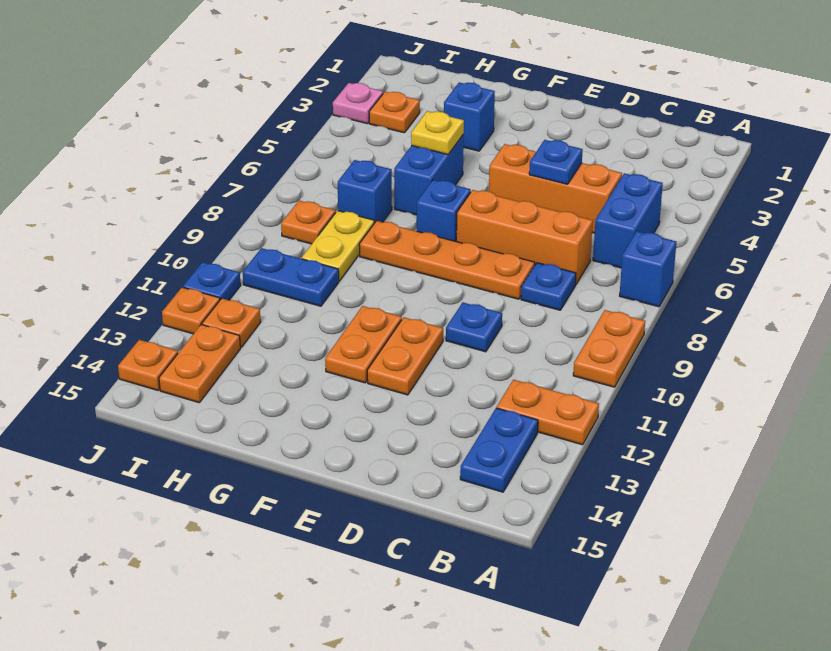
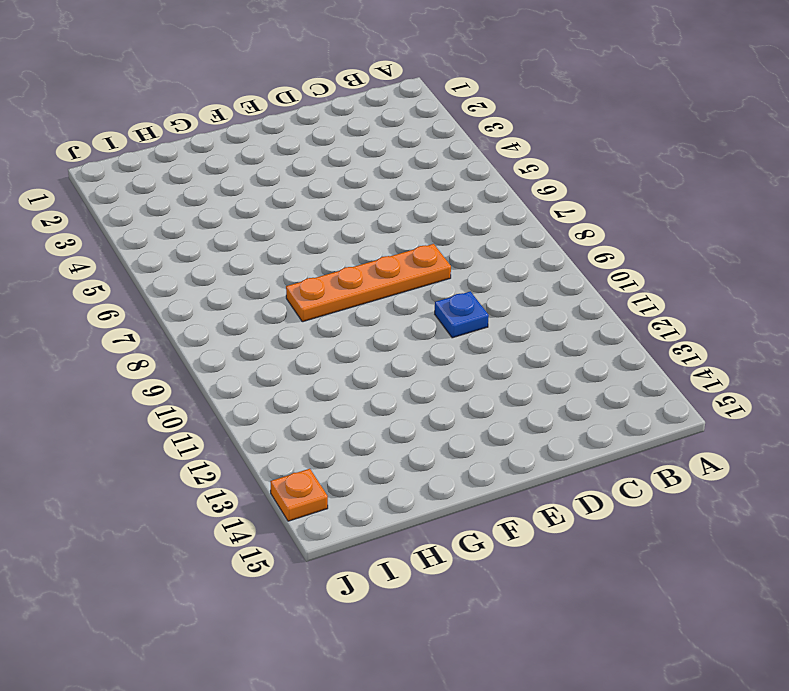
none -> blue 1x1 brick [620,231,676,307]
none -> orange 1x2 plate [573,310,645,387]
none -> orange 1x2 plate [497,380,599,445]

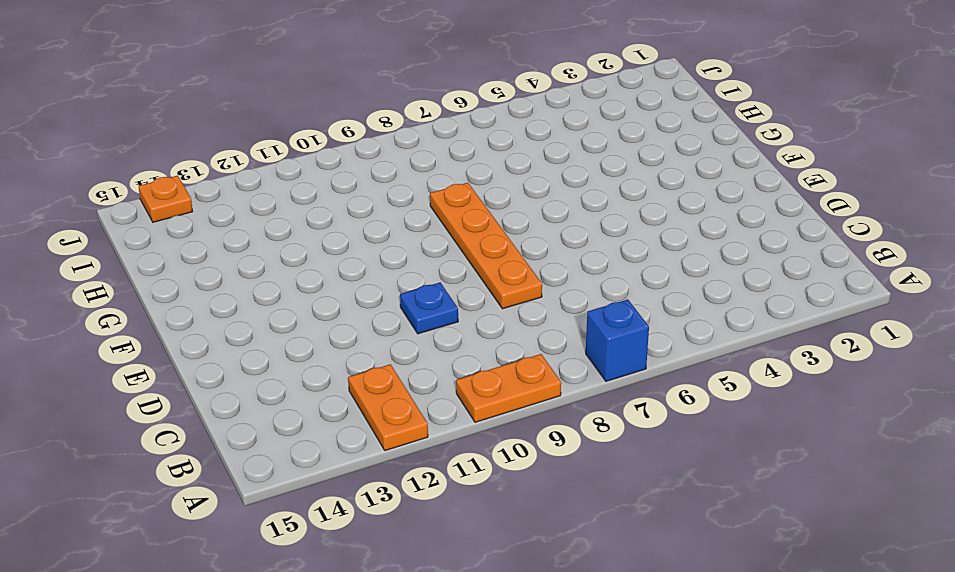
none -> blue 1x2 brick [593,173,663,268]
none -> blue 1x2 plate [460,408,538,492]
none -> orange 1x3 brick [489,144,622,233]

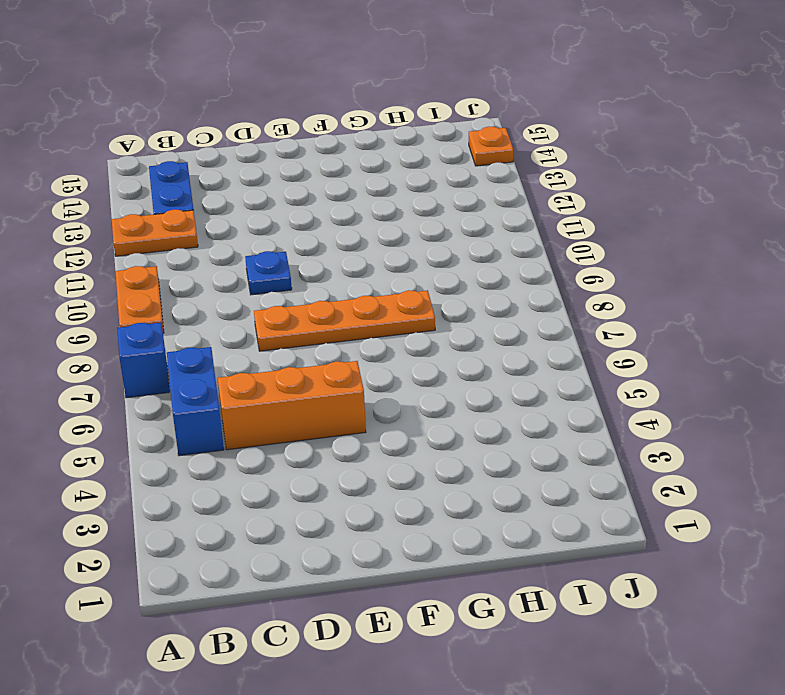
none -> orange 1x3 brick [456,190,593,285]
none -> blue 1x1 plate [521,263,576,310]
none -> orange 1x2 plate [367,317,443,395]

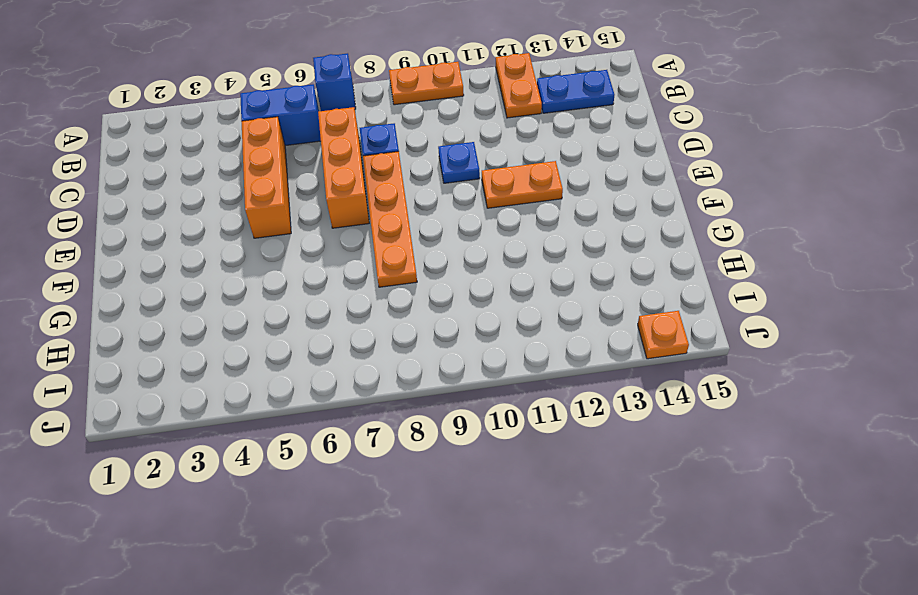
none -> blue 1x1 brick [417,180,471,241]
none -> orange 1x2 plate [325,306,402,383]
none -> blue 1x1 brick [444,83,495,151]

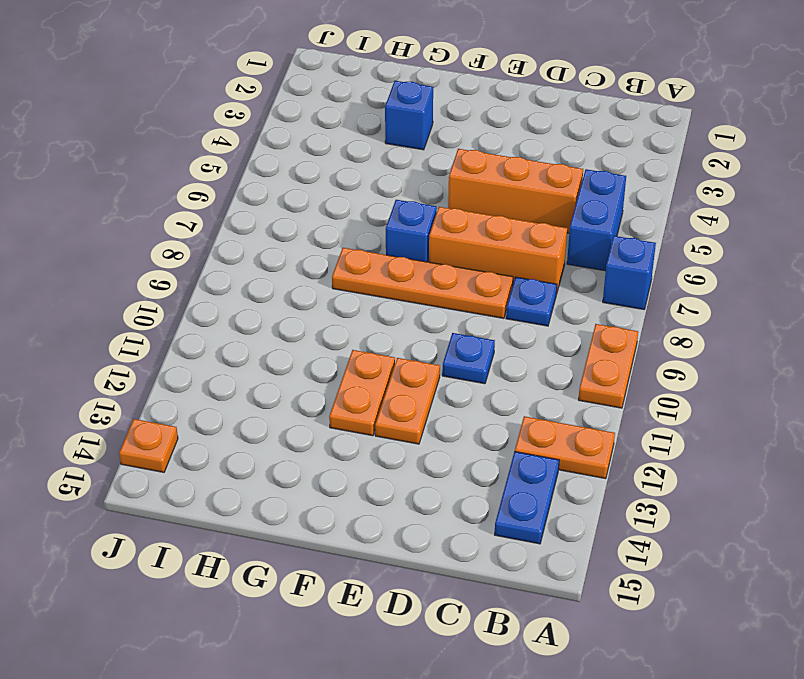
none -> blue 1x2 brick [394,134,464,215]
none -> blue 1x1 brick [338,160,392,223]
none -> yellow 1x2 plate [302,211,374,281]

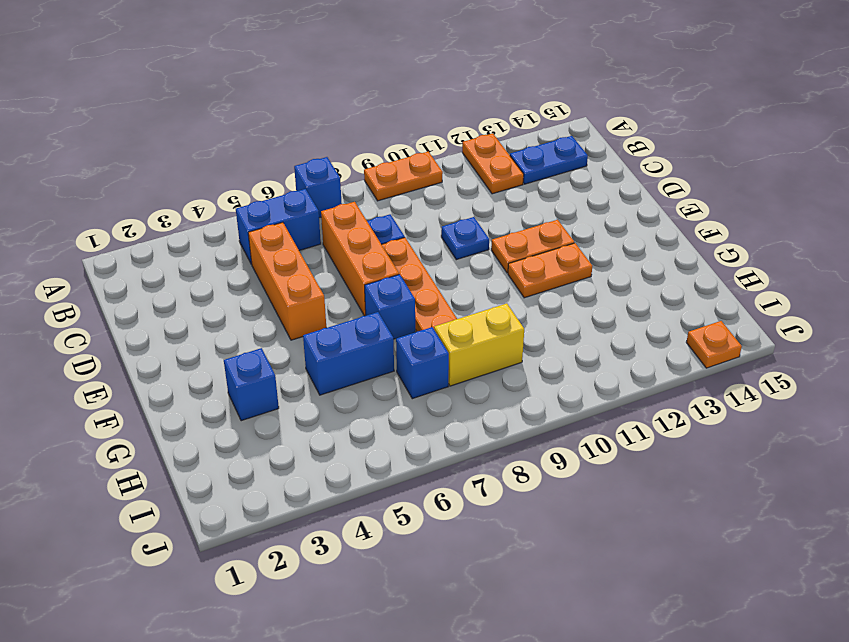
yellow 1x2 brick [434,303,524,386] -> yellow 1x2 plate [302,211,374,281]
none -> blue 1x2 plate [243,248,339,306]
none -> orange 1x1 plate [369,92,420,133]
none -> orange 1x1 plate [281,201,336,244]

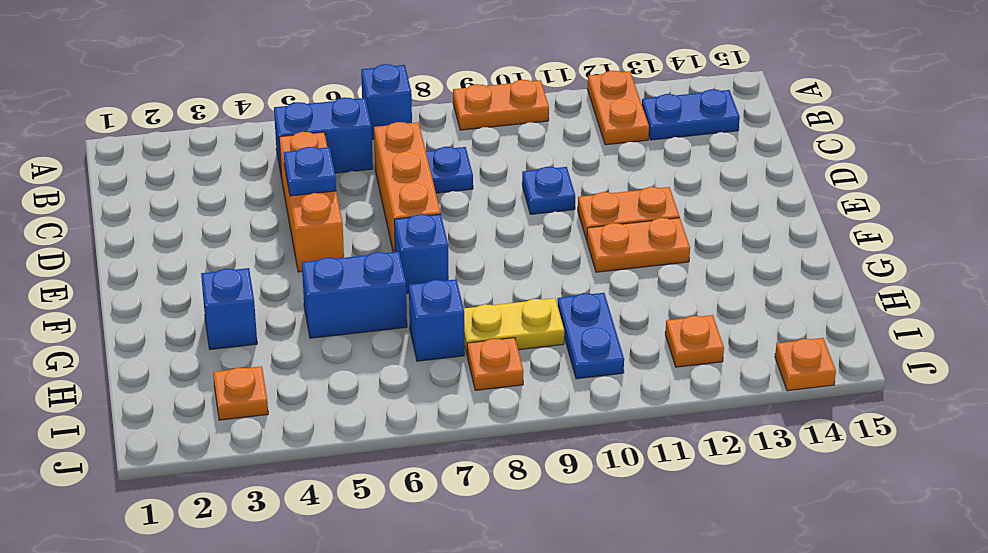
none -> orange 1x4 plate [359,221,535,299]
none -> orange 1x2 plate [159,325,240,403]
none -> pink 1x1 plate [333,83,383,124]

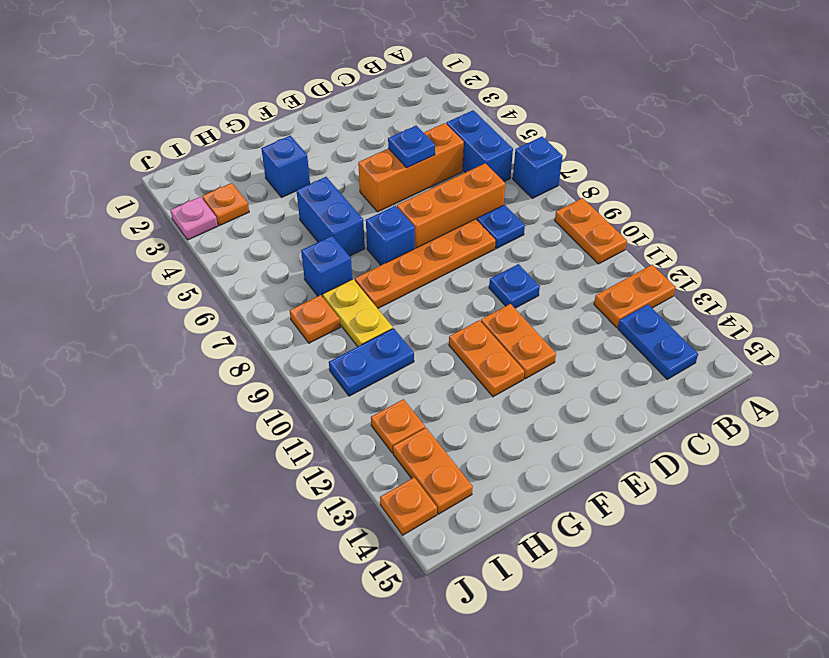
none -> blue 1x1 plate [183,262,241,300]
none -> orange 1x1 plate [162,287,220,334]
none -> yellow 1x1 plate [411,111,464,155]

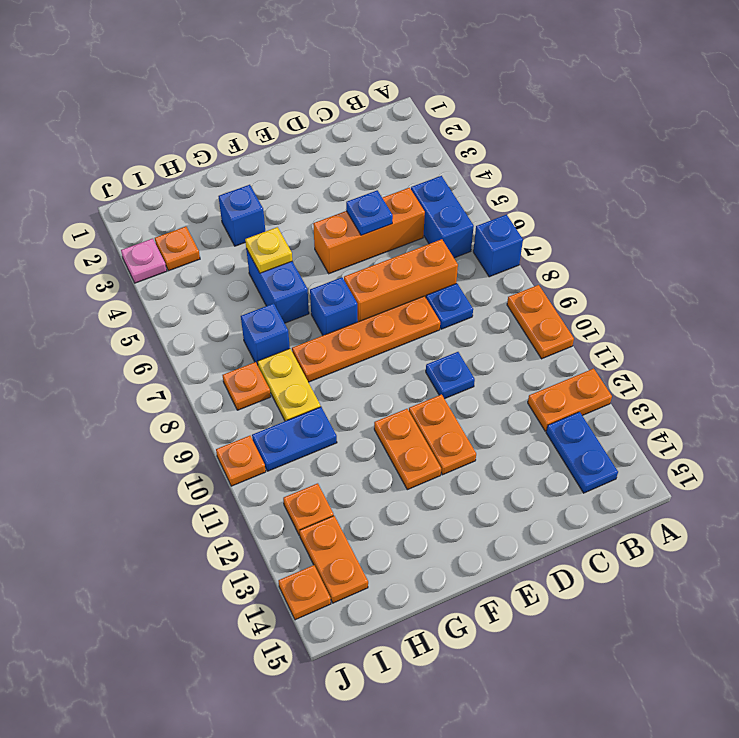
orange 1x1 plate [216,436,266,486] -> orange 1x1 plate moved to [162,287,220,334]
none -> blue 1x1 plate [183,262,241,300]

